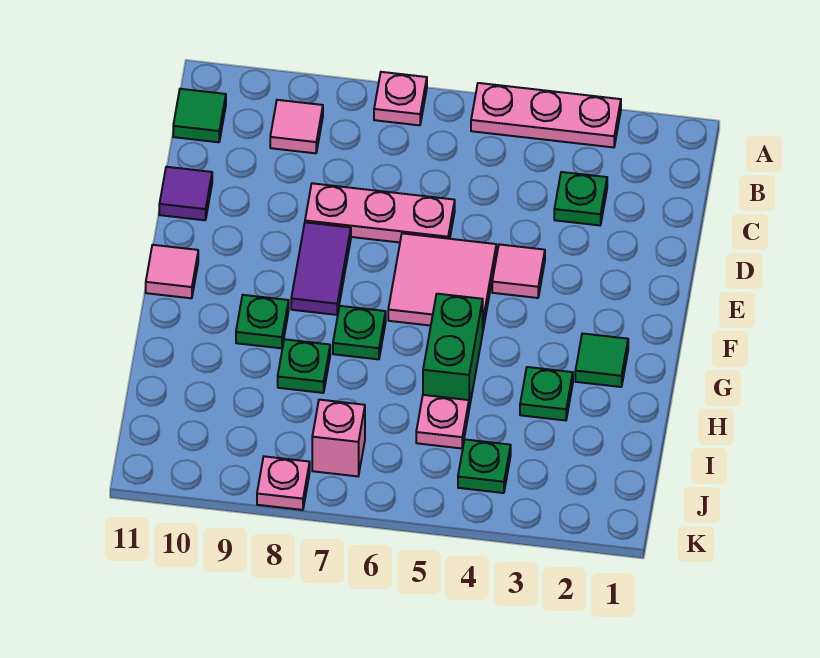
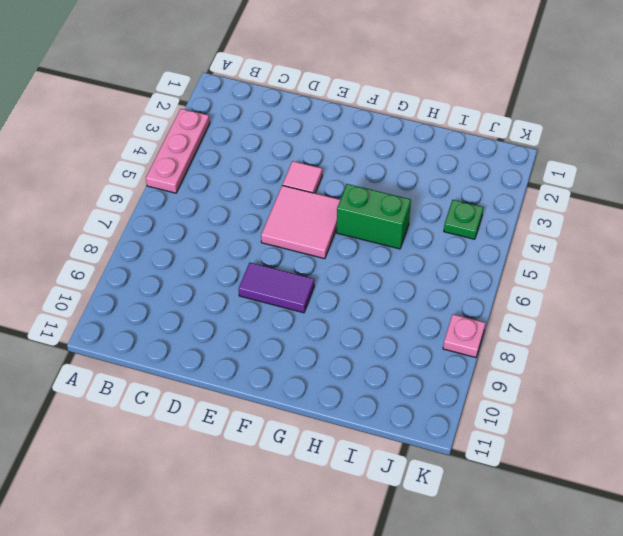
none -> pink 1x1 plate [374,72,427,125]
none -> pink 1x1 tile [270,100,323,153]
none -> green 1x1 tile [173,89,226,142]

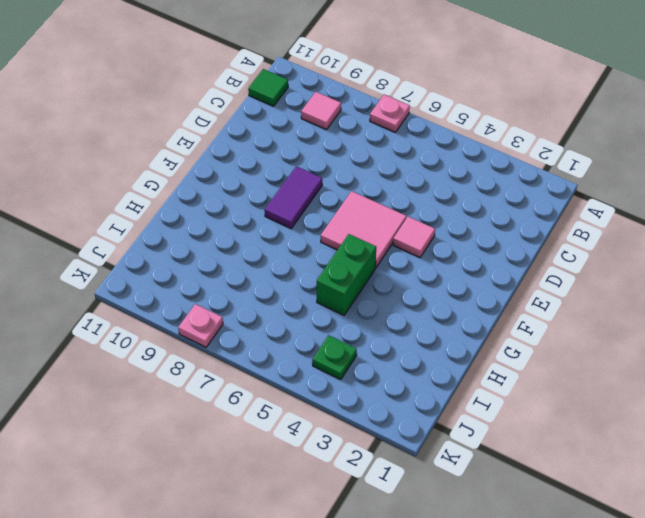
none -> pink 1x3 plate [471,83,621,147]
none -> green 1x1 plate [554,172,607,225]
none -> pink 1x3 plate [305,183,455,242]

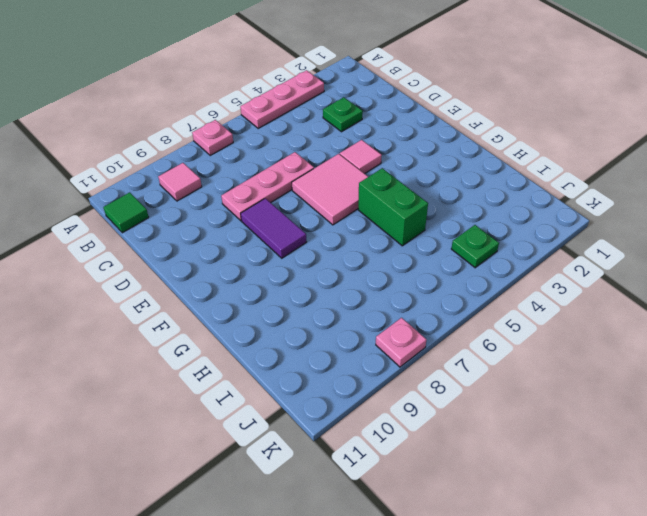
none -> purple 1x1 tile [159,167,212,220]
none -> pink 1x1 tile [146,245,198,298]
none -> green 1x1 tile [575,333,628,387]

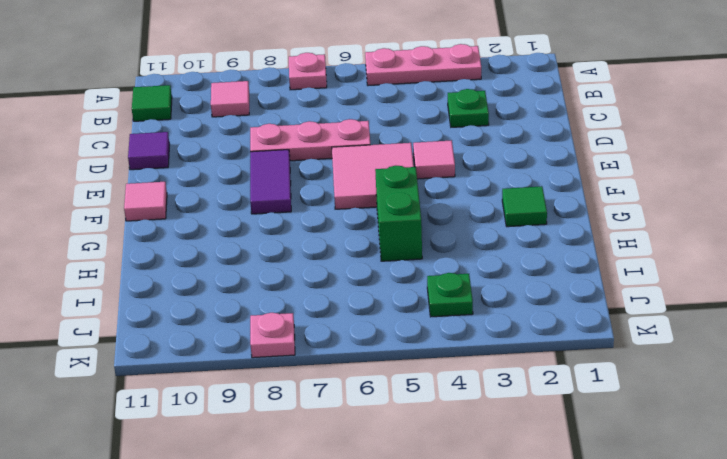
none -> green 1x1 plate [333,306,386,359]
none -> green 1x1 plate [236,295,289,348]
none -> green 1x1 plate [520,367,573,421]

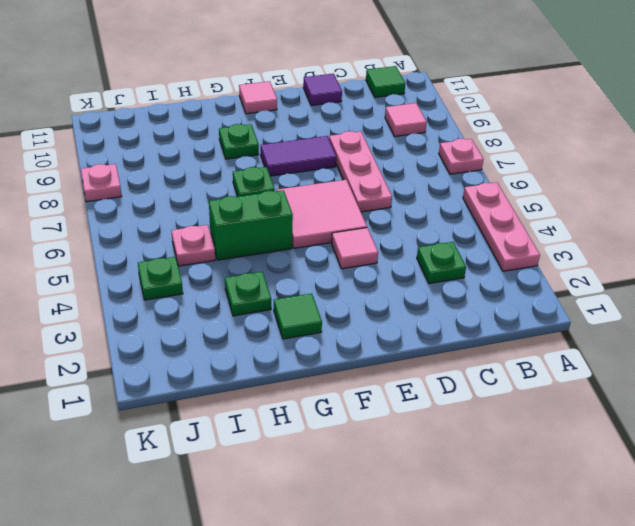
none -> green 1x1 plate [278,339,330,393]
none -> pink 1x1 brick [312,400,365,476]

